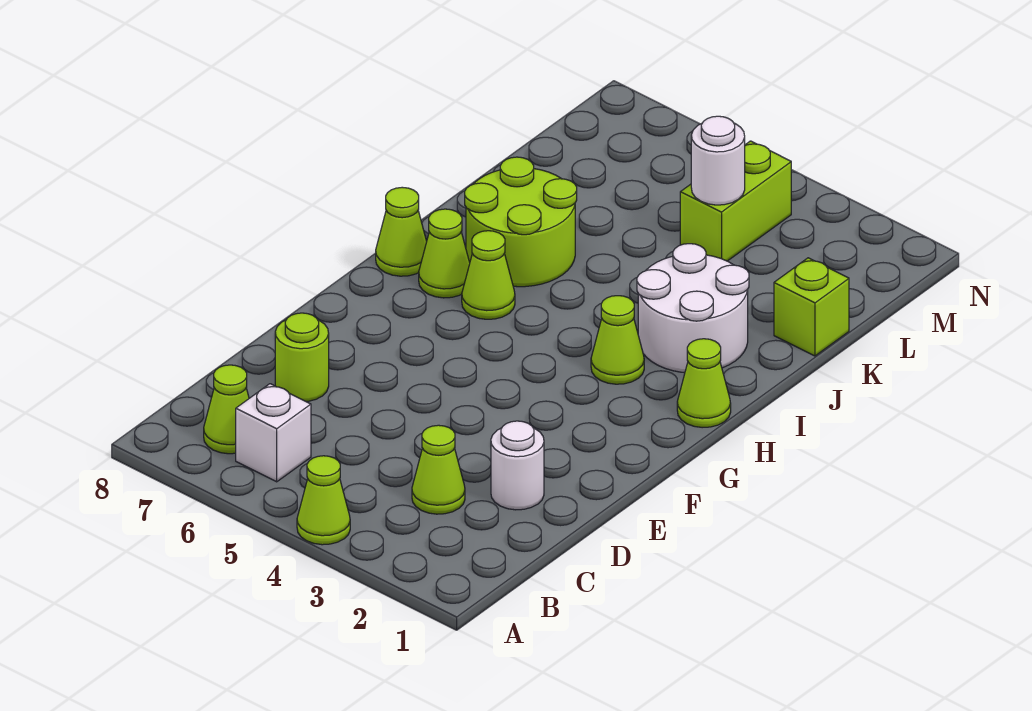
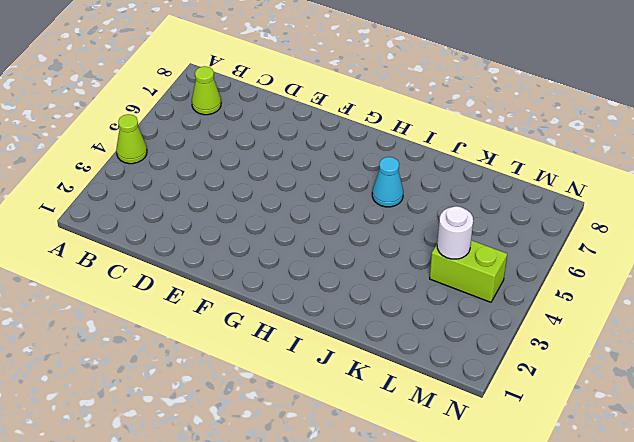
cyan 1x1 cone [372,157,403,207] -> lime 2x2 round brick [465,157,577,287]
none -> white 1x1 brick [236,384,311,482]
none -> lime 1x1 cone [412,425,465,514]
none -> white 1x1 round brick [491,421,544,510]

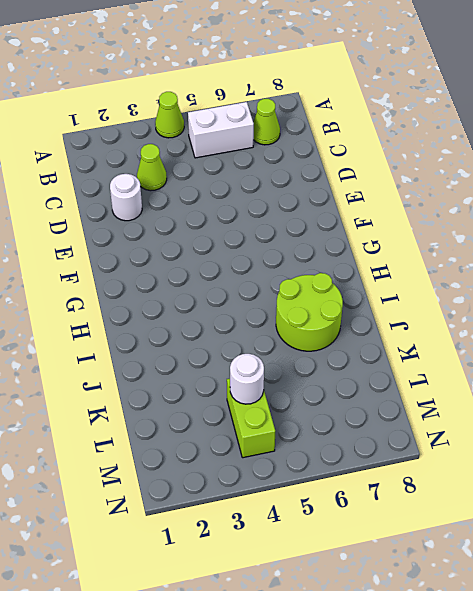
white 1x2 brick [188,102,254,158] -> white 1x1 brick [236,384,311,482]
none -> lime 1x1 round brick [275,313,329,401]
none -> lime 1x1 cone [677,339,731,428]
none -> lime 1x1 cone [591,296,644,384]

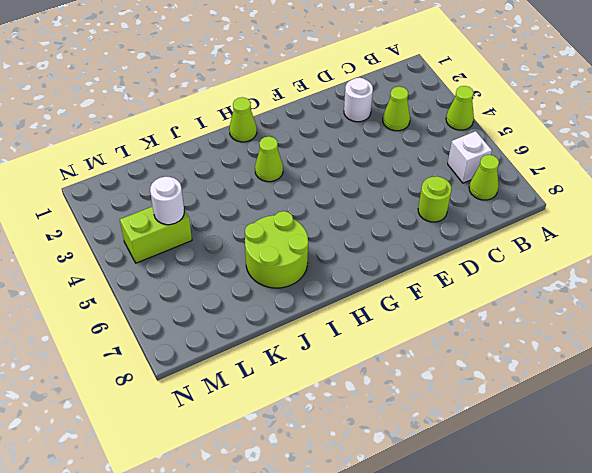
none -> lime 1x1 cone [462,231,515,319]
none -> lime 1x1 cone [419,209,470,298]
none -> lime 1x1 cone [376,187,427,276]

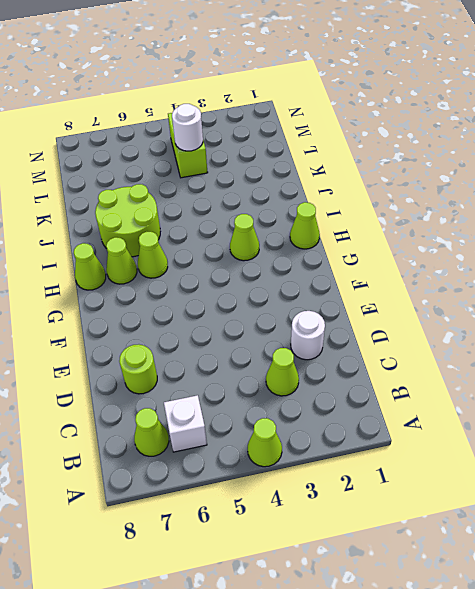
none -> white 2x2 round brick [637,244,749,373]
none -> lime 1x1 brick [774,258,849,356]

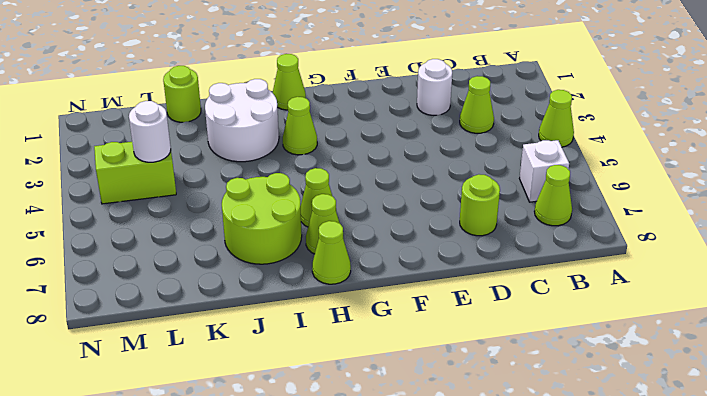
lime 1x1 round brick [163,66,201,122] -> lime 1x1 brick [774,258,849,356]

